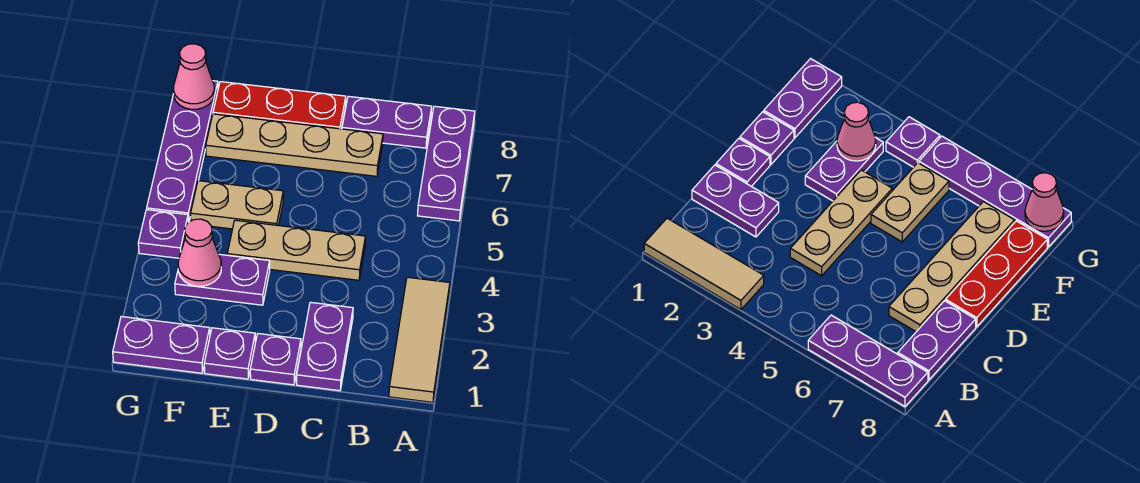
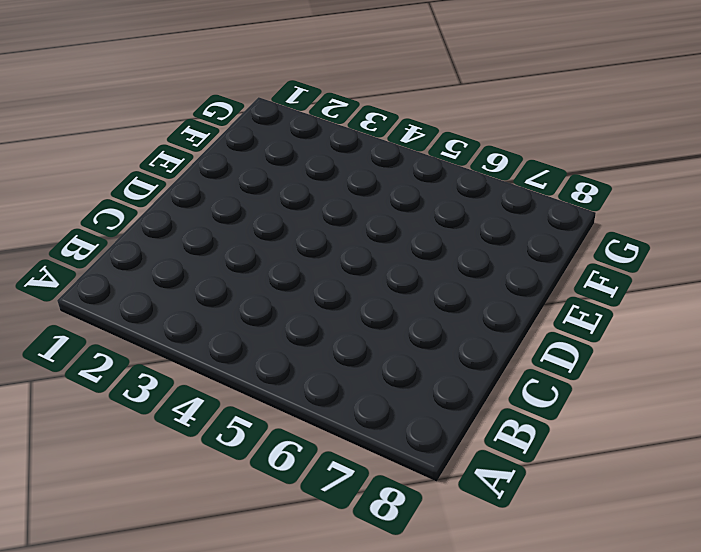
none -> tan 1x3 tile [389,277,450,402]
none -> purple 1x3 plate [418,106,475,221]
none -> purple 1x2 plate [342,96,432,148]

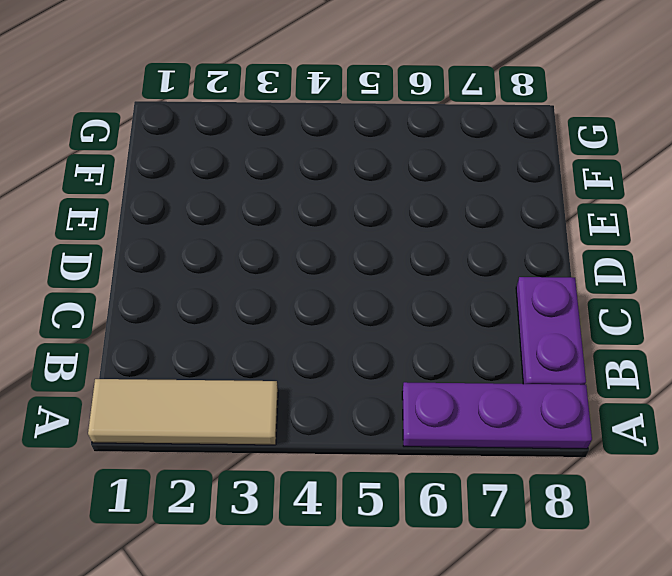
none -> purple 1x2 plate [297,302,353,391]
none -> tan 1x3 plate [227,220,365,280]
none -> tan 1x4 plate [206,114,383,176]

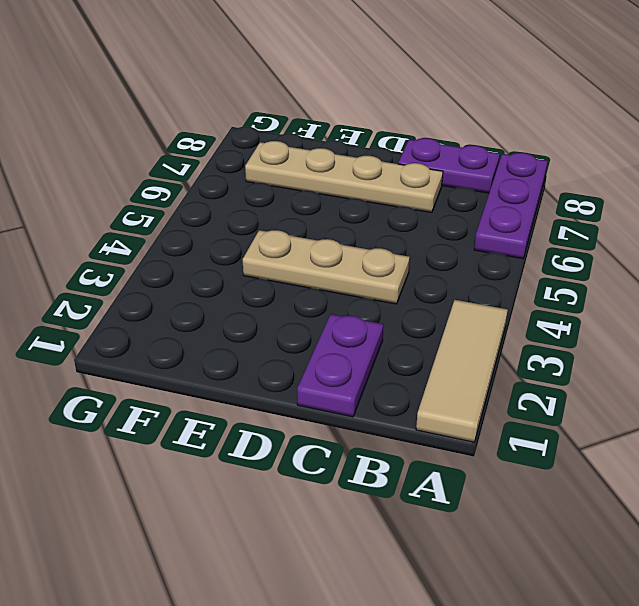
none -> purple 1x1 plate [250,334,301,385]
none -> red 1x3 plate [213,82,346,129]
none -> purple 1x1 plate [204,328,255,379]

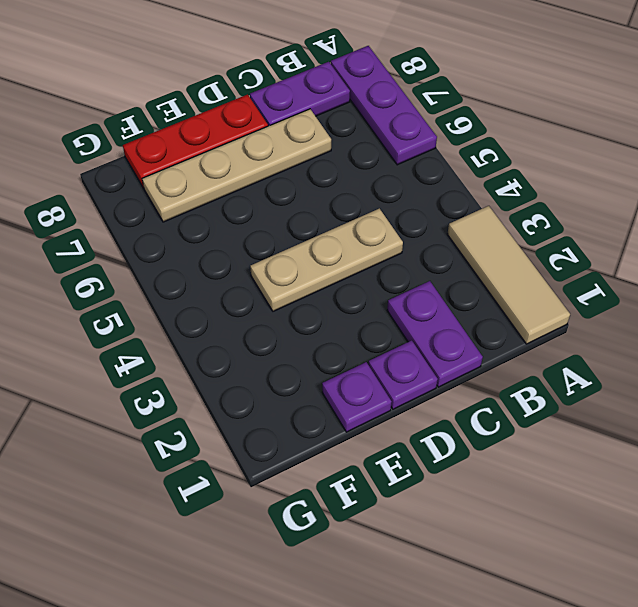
none -> purple 1x2 plate [175,254,270,305]
none -> tan 1x2 plate [191,181,283,229]
none -> purple 1x2 plate [113,317,210,373]

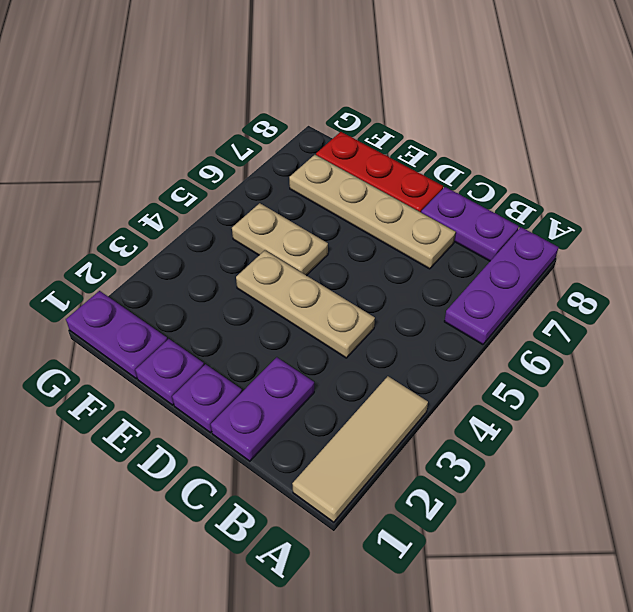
none -> purple 1x2 plate [175,254,270,305]
none -> purple 1x1 plate [138,210,188,258]
none -> purple 1x4 plate [147,81,218,222]

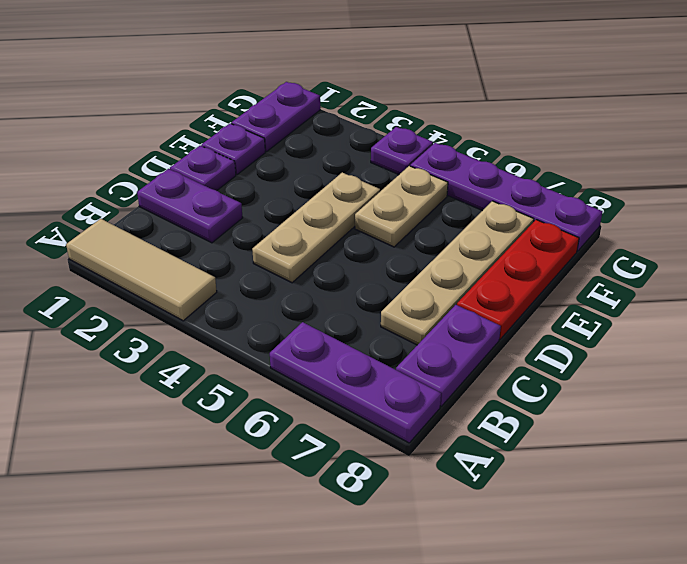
none -> purple 1x2 plate [175,254,270,305]
none -> pink 1x1 cone [178,219,221,286]
none -> pink 1x1 cone [174,44,215,109]

